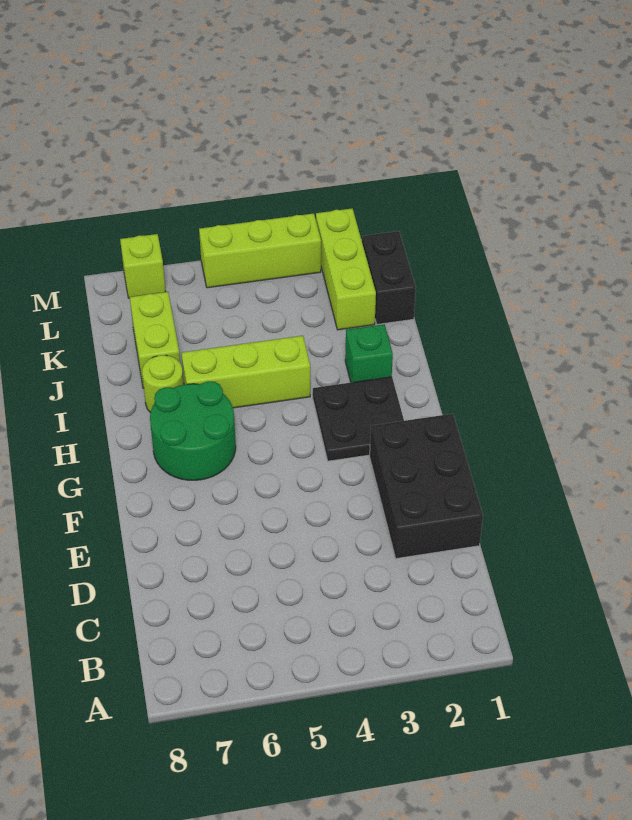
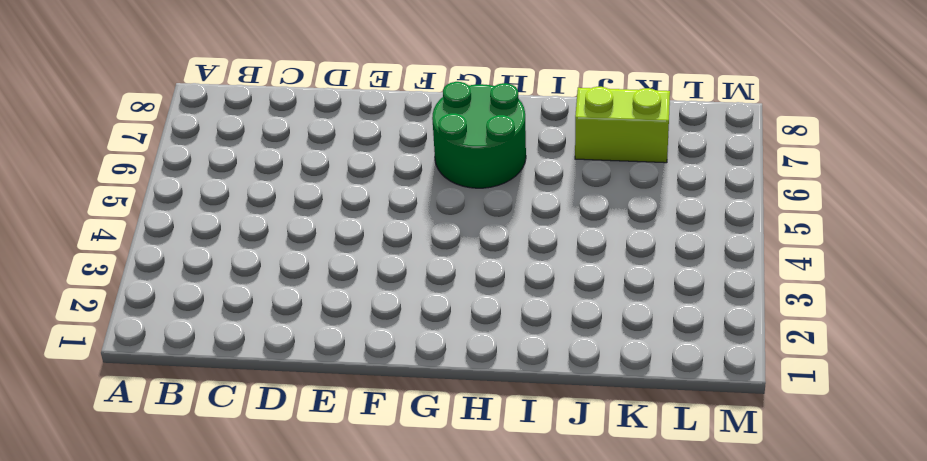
none -> black 2x3 brick [370,414,483,559]
none -> black 2x2 plate [313,377,404,461]

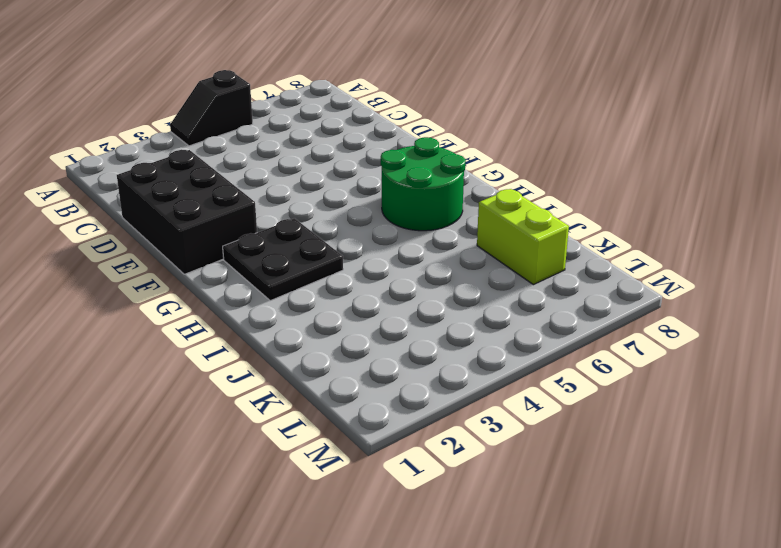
black 1x2 slope [170,70,253,146] -> none
none -> green 1x1 brick [345,324,393,382]
none -> lime 1x3 brick [182,336,310,408]

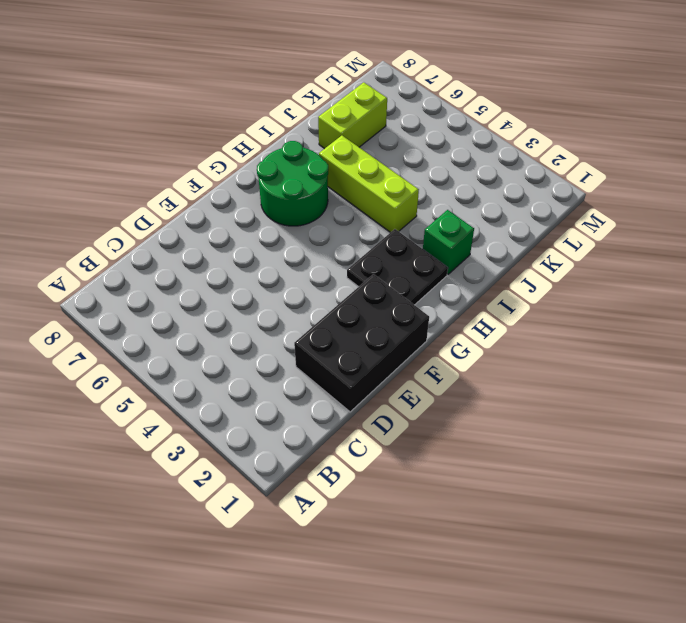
none -> lime 1x1 round brick [142,355,184,413]
none -> black 1x2 brick [362,231,416,324]

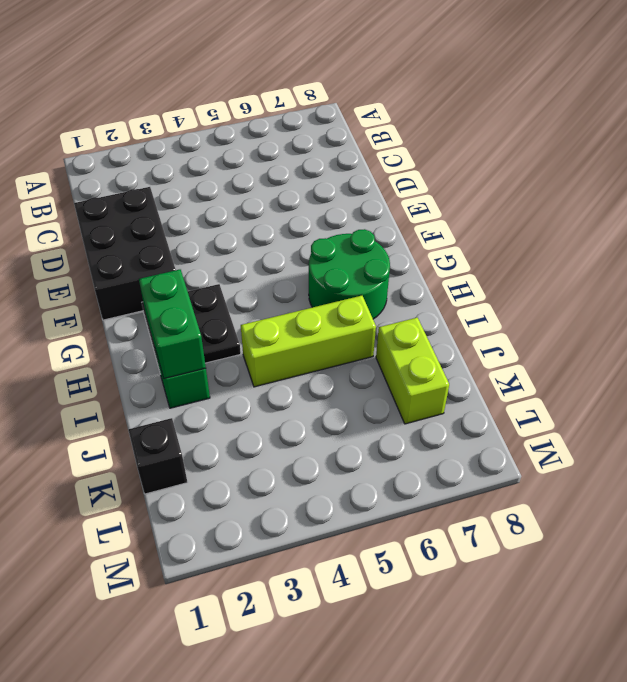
green 1x2 brick [139,270,206,379] -> none
black 1x1 brick [128,418,187,494] -> black 1x2 brick [362,231,416,324]
none -> lime 1x1 round brick [142,355,184,413]
none -> lime 1x3 brick [316,209,376,330]

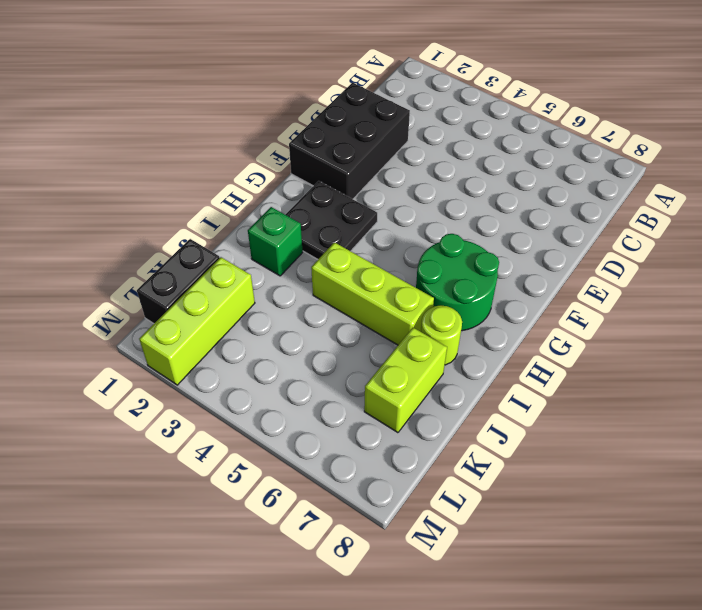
none -> lime 1x3 brick [199,213,321,288]
none -> lime 1x1 brick [120,234,166,298]

